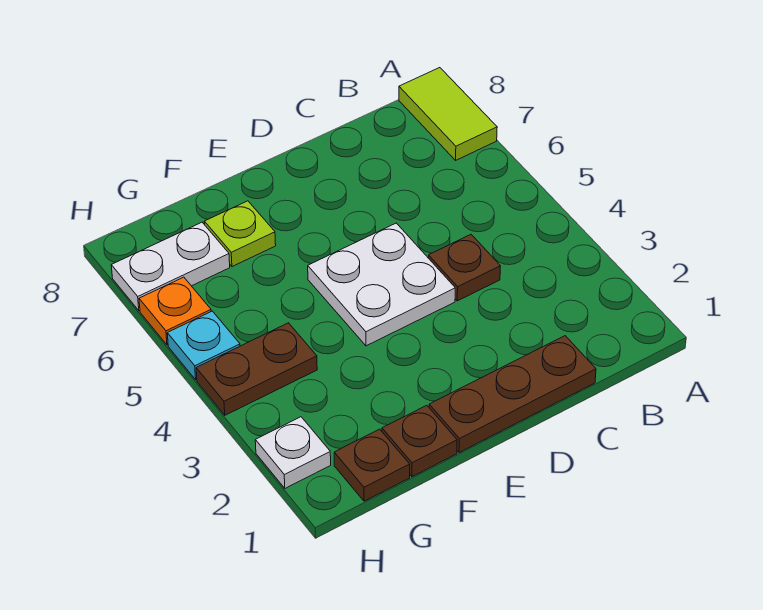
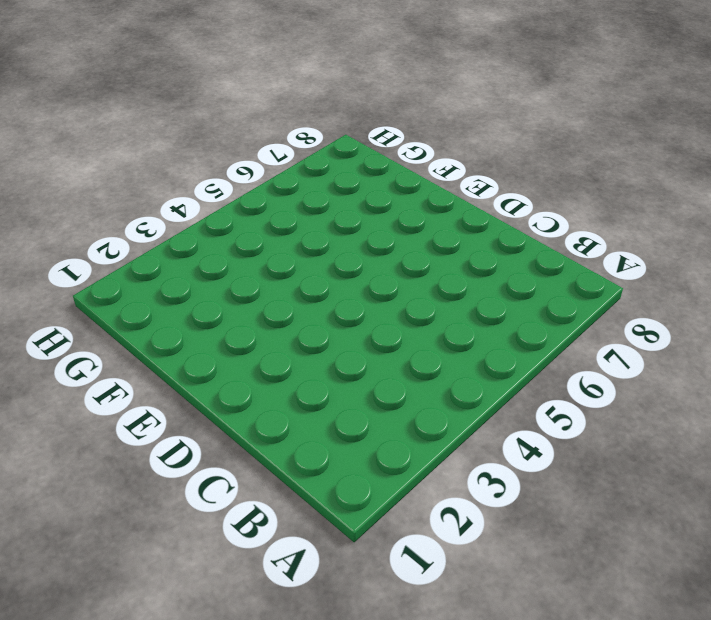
none -> lime 1x2 tile [399,68,497,160]
none -> brown 1x3 plate [429,336,596,453]
none -> brown 1x1 plate [428,235,500,301]

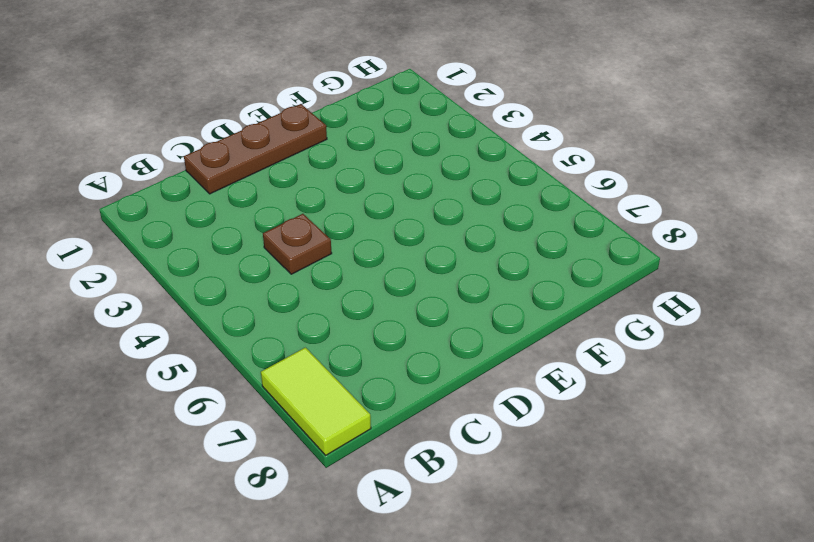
none -> white 2x2 plate [308,223,455,346]
none -> brown 1x1 plate [382,405,457,477]
none -> lime 1x1 plate [204,201,276,267]

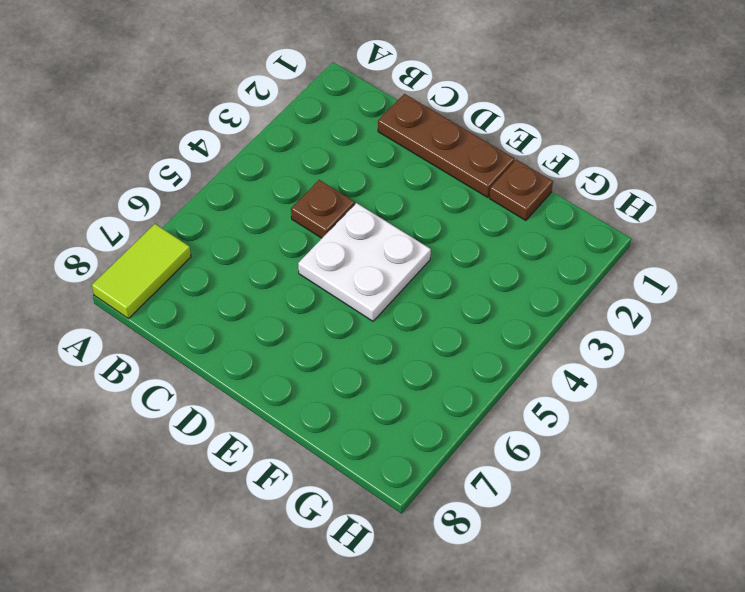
none -> lime 1x1 plate [204,201,276,267]
none -> brown 1x1 plate [334,429,410,501]
none -> brown 1x2 plate [196,323,317,415]

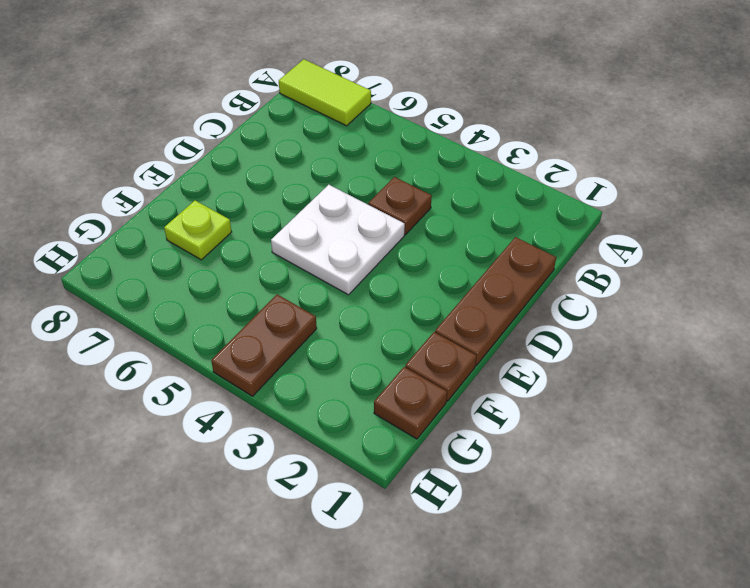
none -> white 1x2 plate [111,222,230,311]
none -> white 1x1 plate [255,417,331,488]
none -> cyan 1x1 plate [167,311,240,380]

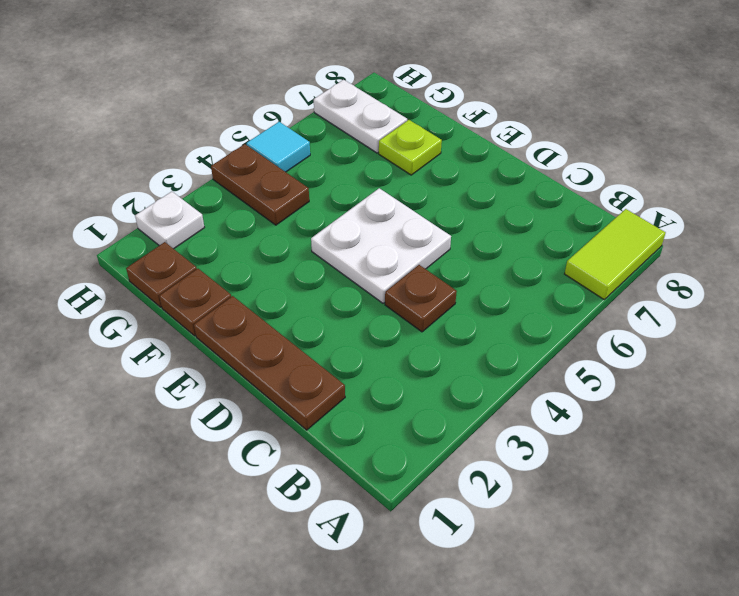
cyan 1x1 tile [247,122,310,172] -> cyan 1x1 plate [167,311,240,380]
none -> orange 1x1 plate [139,277,211,345]

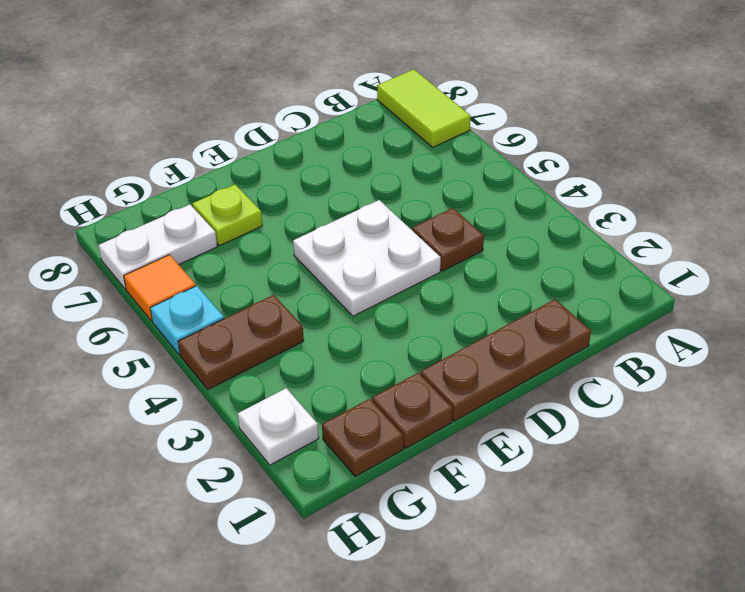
orange 1x1 tile [124,255,196,321] -> orange 1x1 plate [139,277,211,345]

